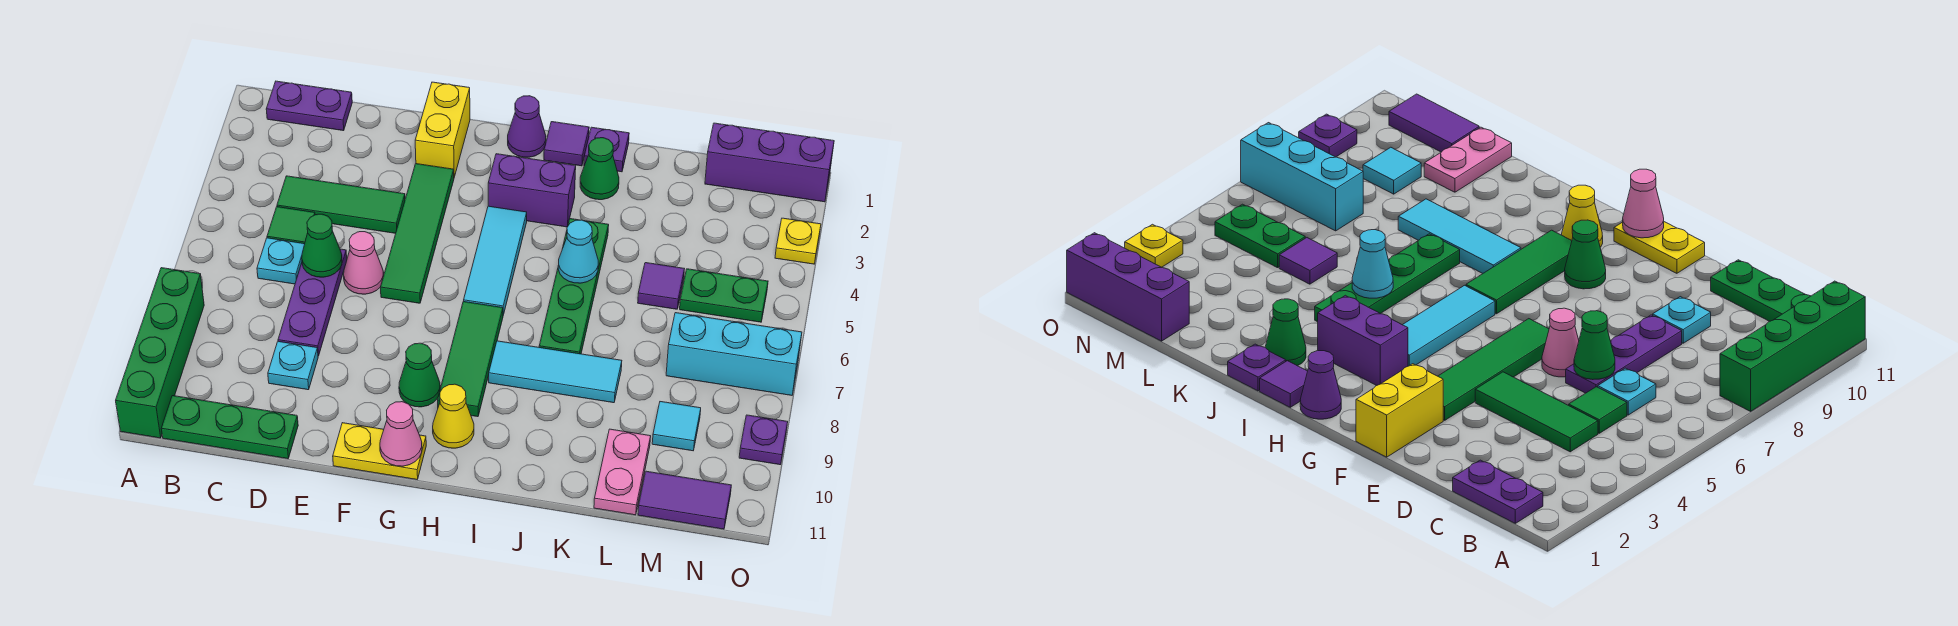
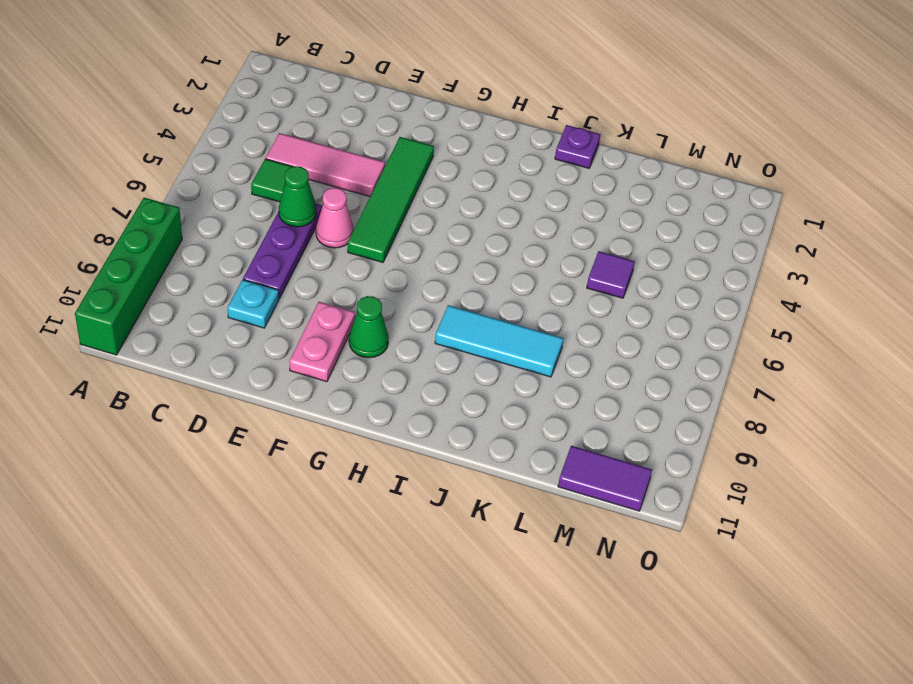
pink 1x3 tile [266,133,385,197] -> green 1x3 tile [277,176,405,233]
pink 1x2 plate [289,302,355,382] -> pink 1x2 plate moved to [594,429,651,515]
none -> purple 1x2 plate [266,81,352,131]
none -> green 1x3 plate [161,396,298,459]
none -> cyan 1x1 plate [257,238,305,284]
none -> yellow 1x2 brick [415,82,470,177]

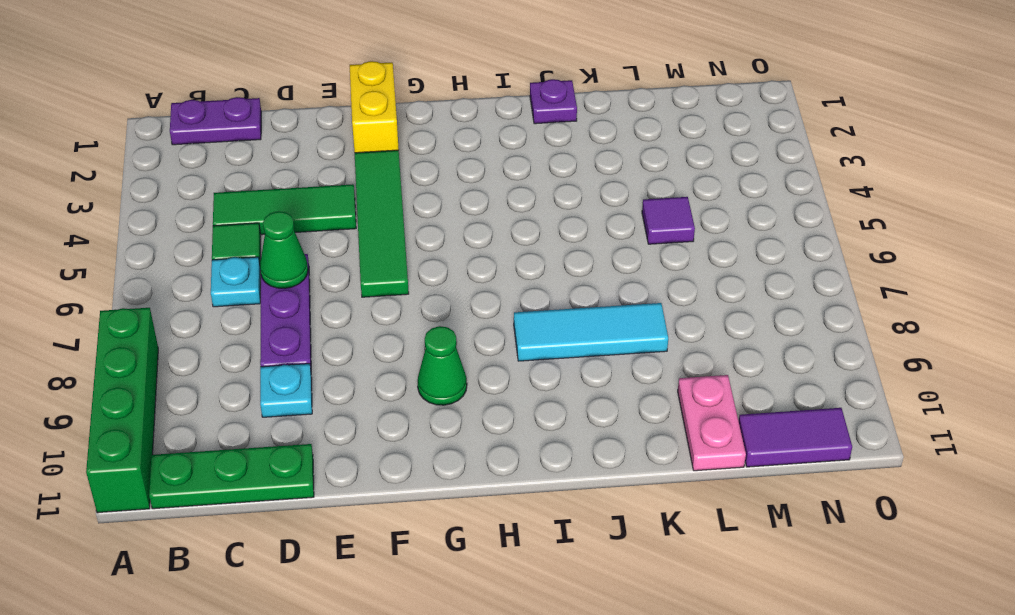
none -> pink 1x1 cone [344,232,384,294]
none -> yellow 1x2 plate [333,423,426,479]
none -> purple 1x1 cone [508,96,546,157]
none -> purple 1x2 brick [488,154,576,227]

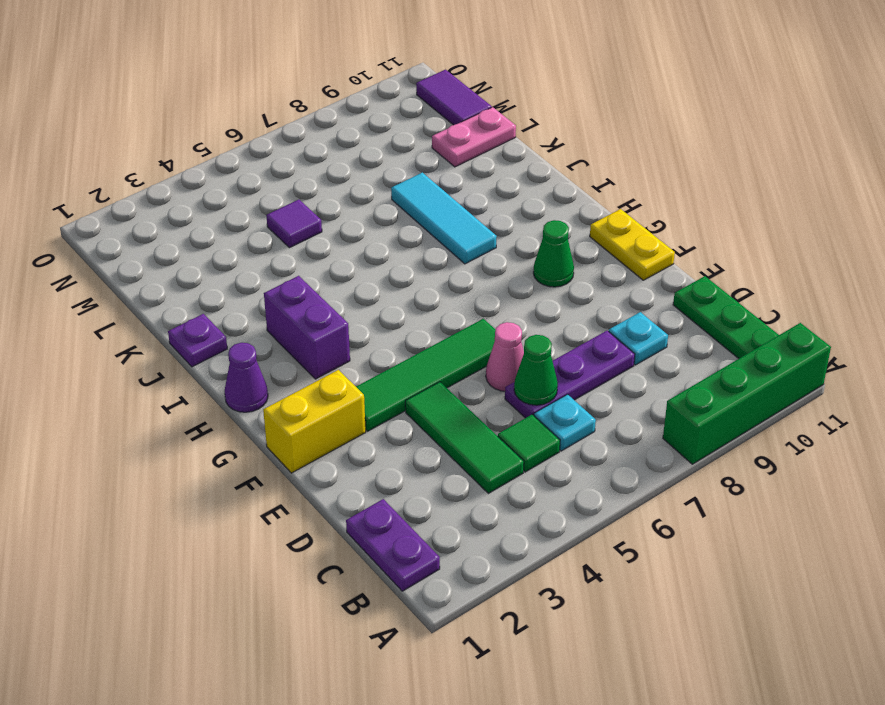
none -> cyan 1x3 tile [464,206,527,315]
none -> green 1x3 tile [438,302,503,417]
none -> yellow 1x1 cone [433,384,474,448]
none -> purple 1x1 tile [544,122,589,166]

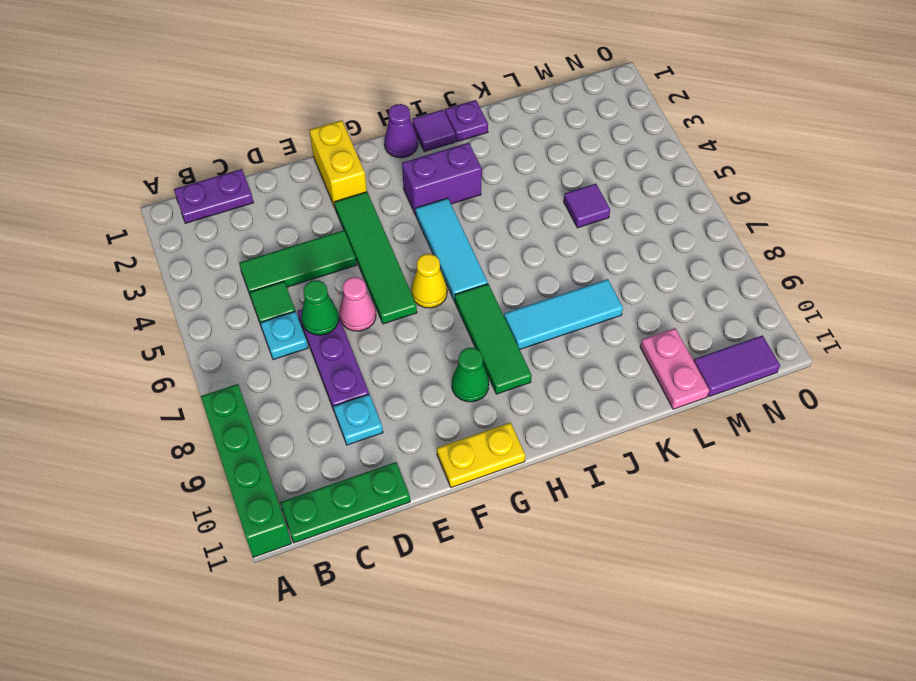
yellow 1x1 cone [411,254,447,308] -> yellow 1x1 cone moved to [433,384,474,448]
none -> green 1x1 cone [580,138,619,200]
none -> green 1x4 plate [539,219,609,354]
none -> purple 1x3 brick [705,123,834,202]
none -> green 1x2 plate [680,269,768,322]

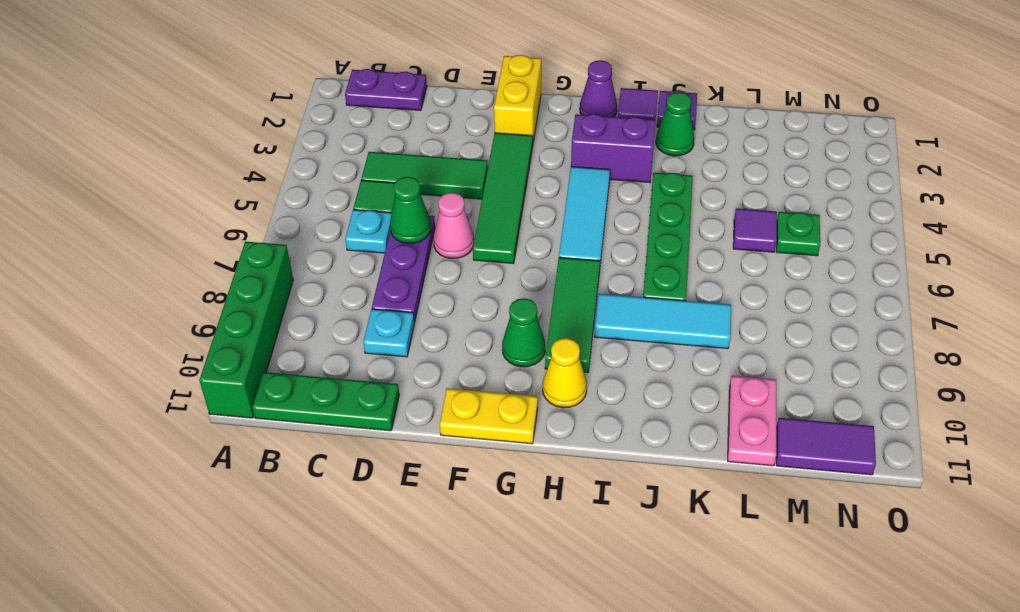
green 1x1 plate [776,212,820,256] -> green 1x2 plate [680,269,768,322]
none -> purple 1x3 brick [705,123,834,202]
none -> cyan 1x3 brick [666,313,802,395]
none -> cyan 1x1 tile [652,402,701,451]
none -> yellow 1x1 plate [775,218,821,264]

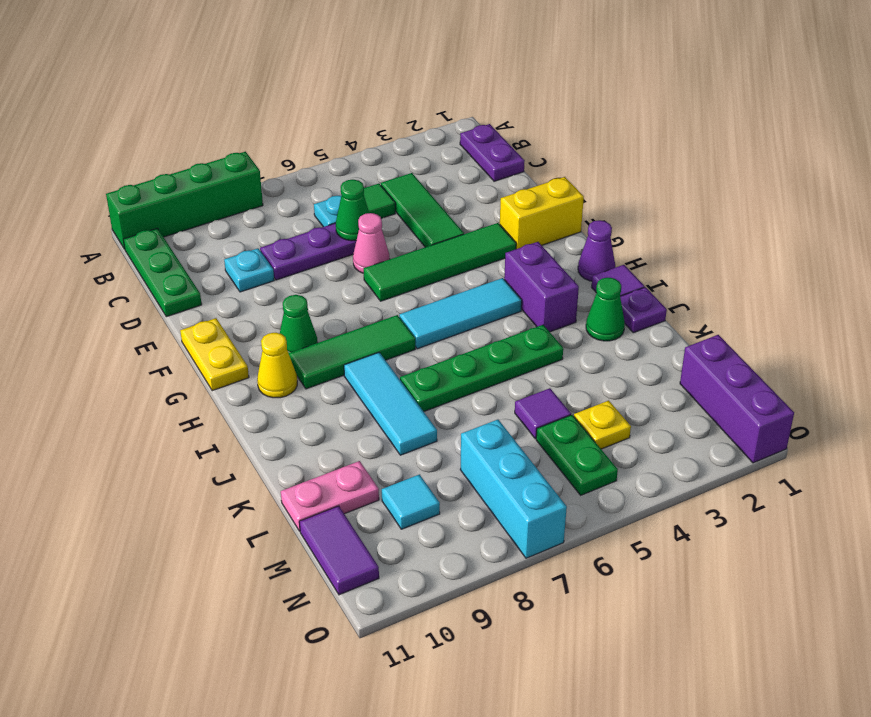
yellow 1x1 plate [574,401,631,449] -> yellow 1x1 plate moved to [775,218,821,264]
none -> purple 1x1 plate [739,415,788,465]
none -> pink 1x1 cone [380,402,422,466]
none -> cyan 1x1 cone [558,220,598,283]

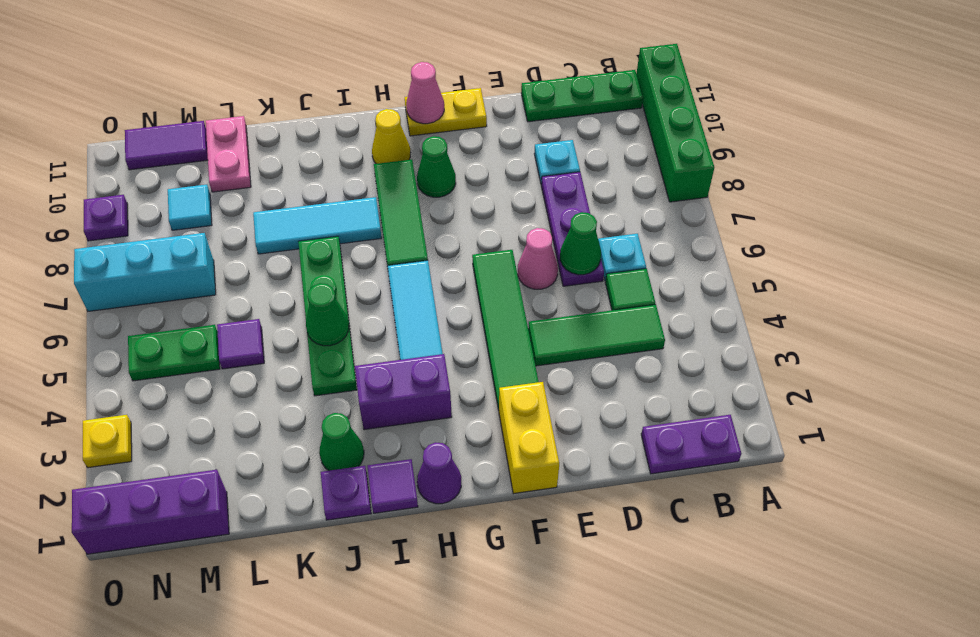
green 1x1 cone [306,283,349,346] -> cyan 1x1 cone [558,220,598,283]

